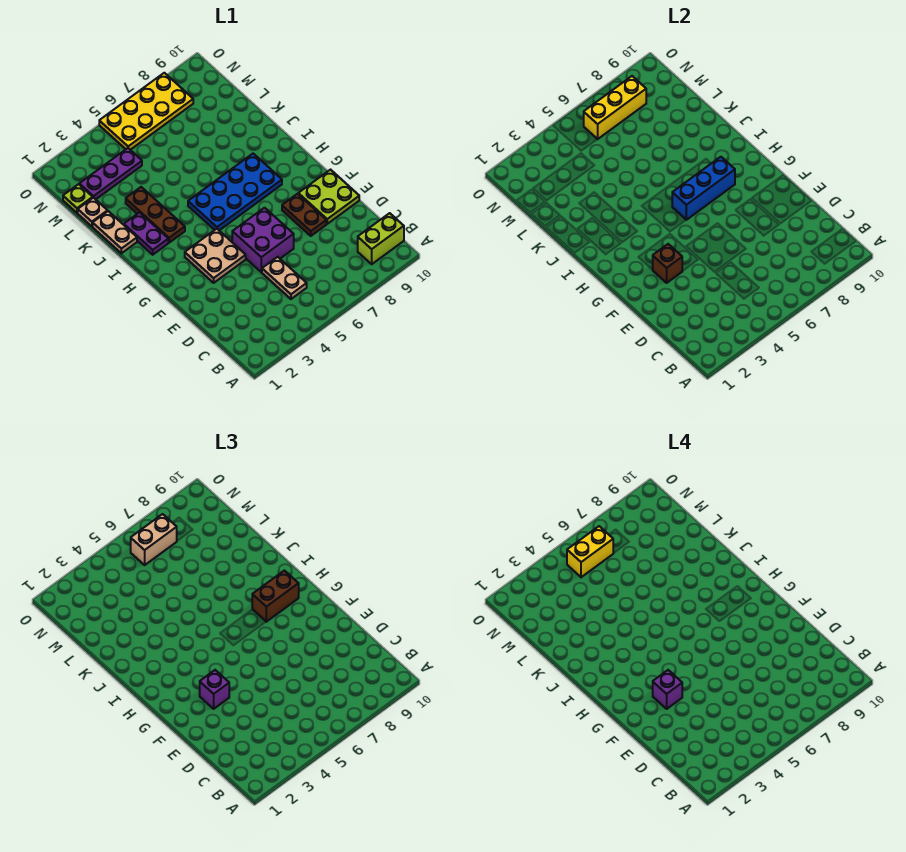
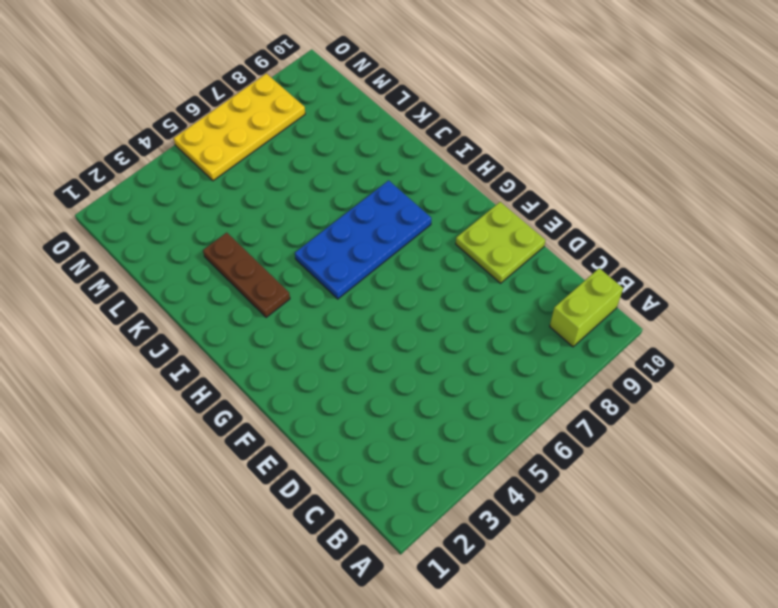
none -> tan 1x2 plate [262,257,307,299]
none -> purple 2x2 brick [232,208,294,272]
none -> brown 1x2 plate [282,194,326,236]

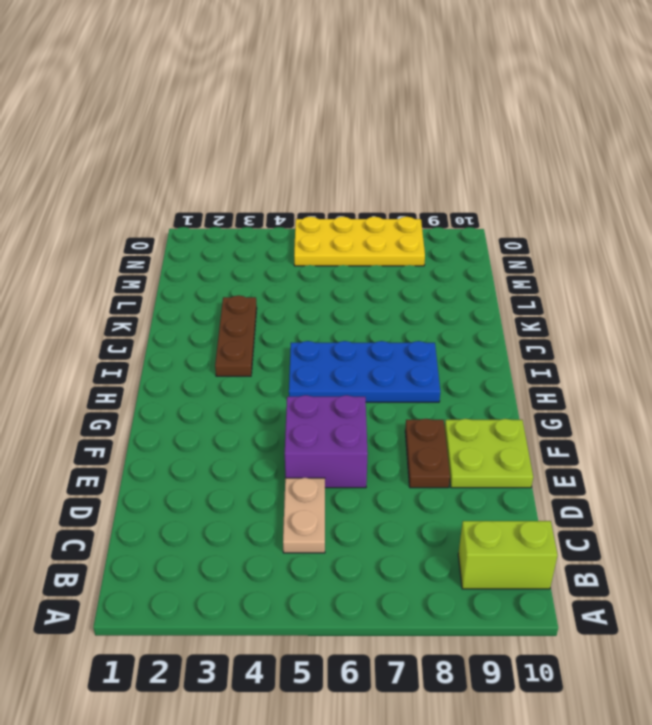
none -> tan 2x2 plate [185,229,246,283]
none -> purple 1x2 plate [124,213,168,255]
none -> tan 1x2 plate [93,211,137,253]

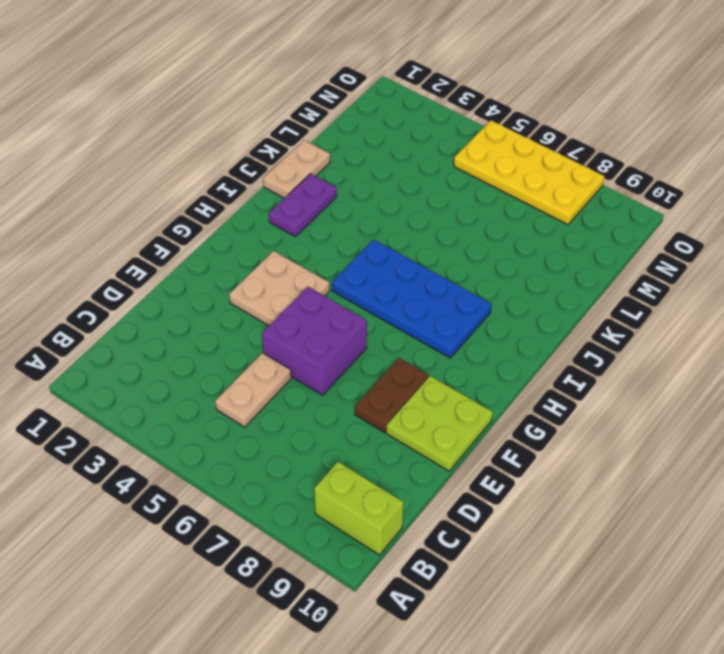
none -> brown 1x3 plate [126,187,185,243]
none -> tan 1x1 plate [78,198,107,226]
none -> lime 1x1 plate [63,184,93,213]

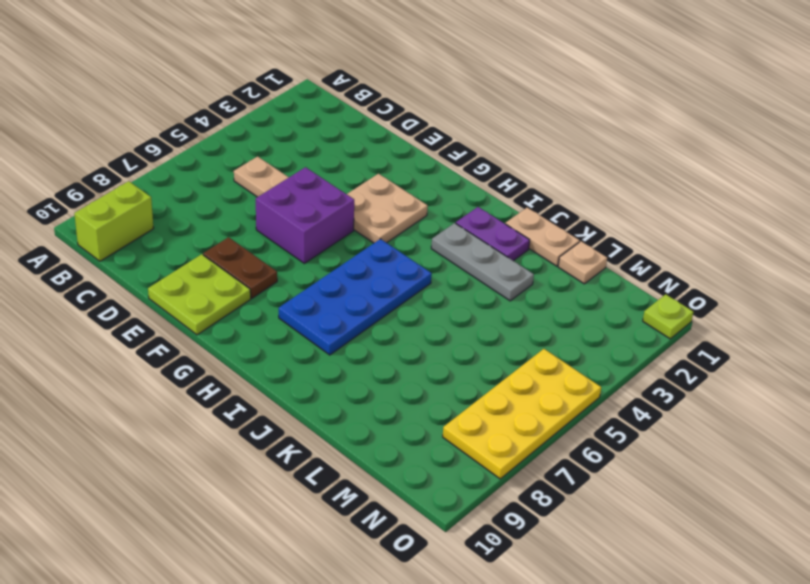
grey 1x3 plate [431,223,534,301] -> brown 1x3 plate [126,187,185,243]
lime 1x1 plate [643,294,693,339] -> lime 1x1 plate moved to [63,184,93,213]
none -> purple 1x3 plate [79,148,142,199]
none -> brown 1x1 brick [653,244,682,283]
none -> blue 1x3 brick [672,157,735,220]

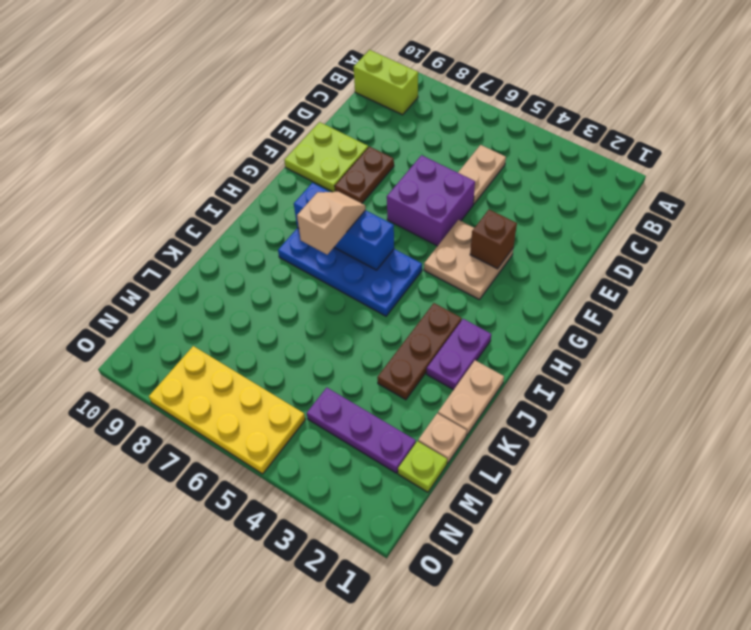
tan 1x2 slope [297,192,366,254] -> none
none -> yellow 1x3 brick [584,76,646,139]
none -> purple 1x1 brick [200,670,229,709]
none -> brown 1x2 brick [252,571,299,622]

